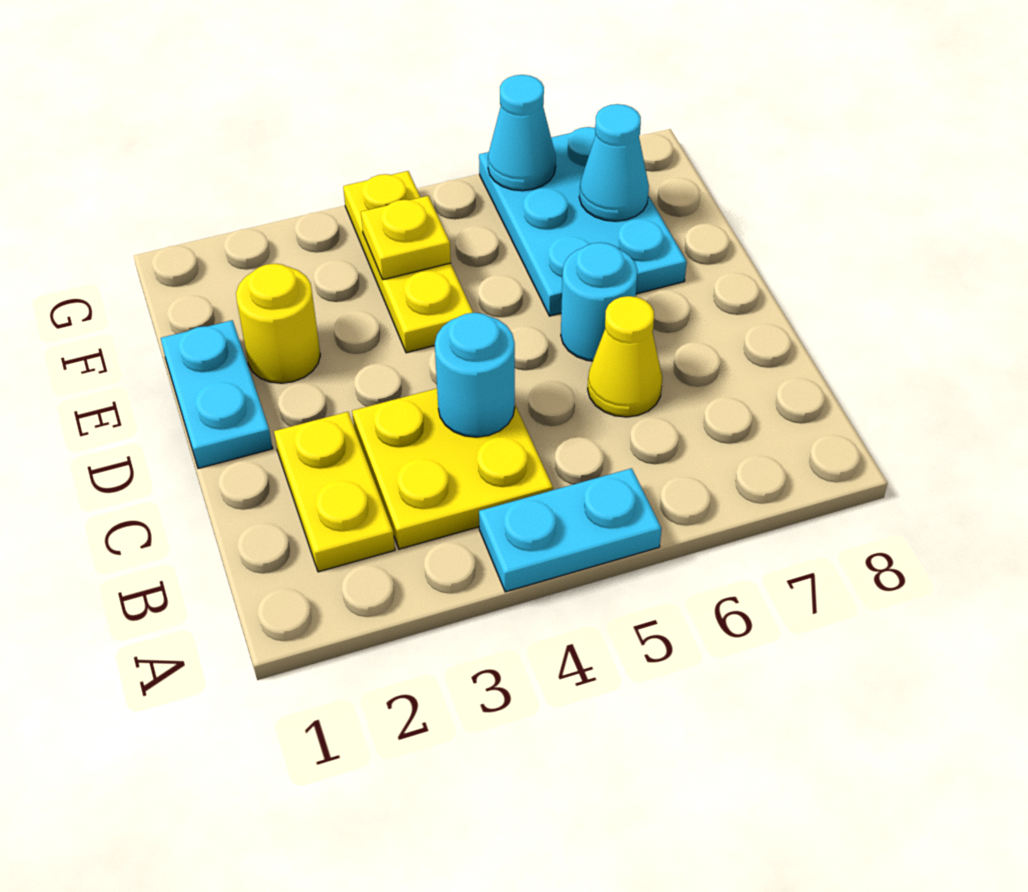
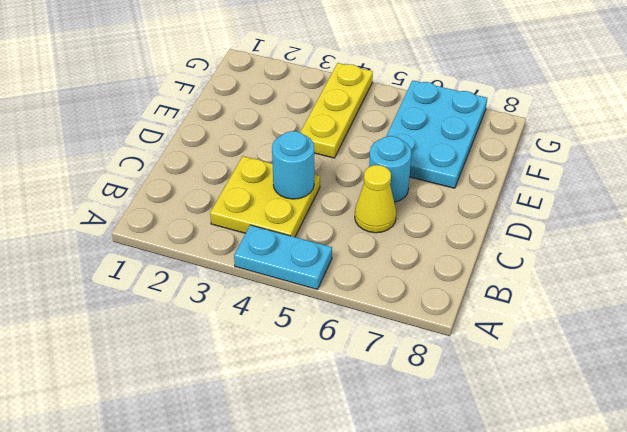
none -> yellow 1x2 plate [274,412,395,572]
none -> cyan 1x2 plate [161,320,273,468]
none -> yellow 1x1 round brick [236,264,320,383]

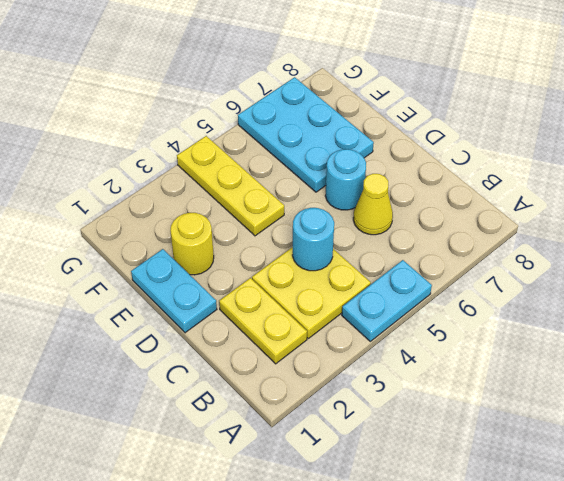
none -> yellow 1x1 plate [361,196,451,280]
none -> cyan 1x1 cone [579,104,649,221]
none -> cyan 1x1 cone [488,75,556,191]

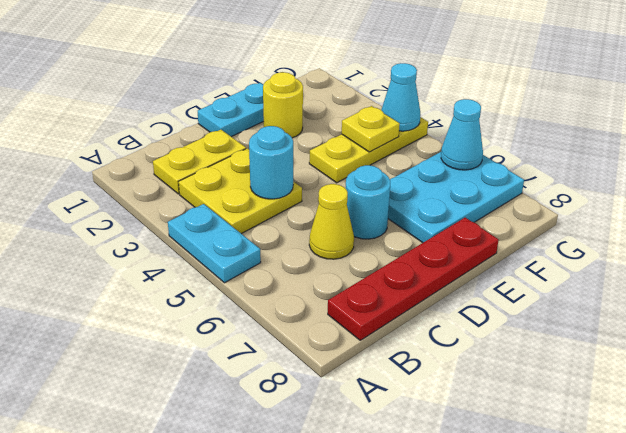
red 1x4 plate [328,218,499,340] -> none
cyan 1x1 cone [381,63,420,131] -> cyan 1x1 cone moved to [579,104,649,221]

